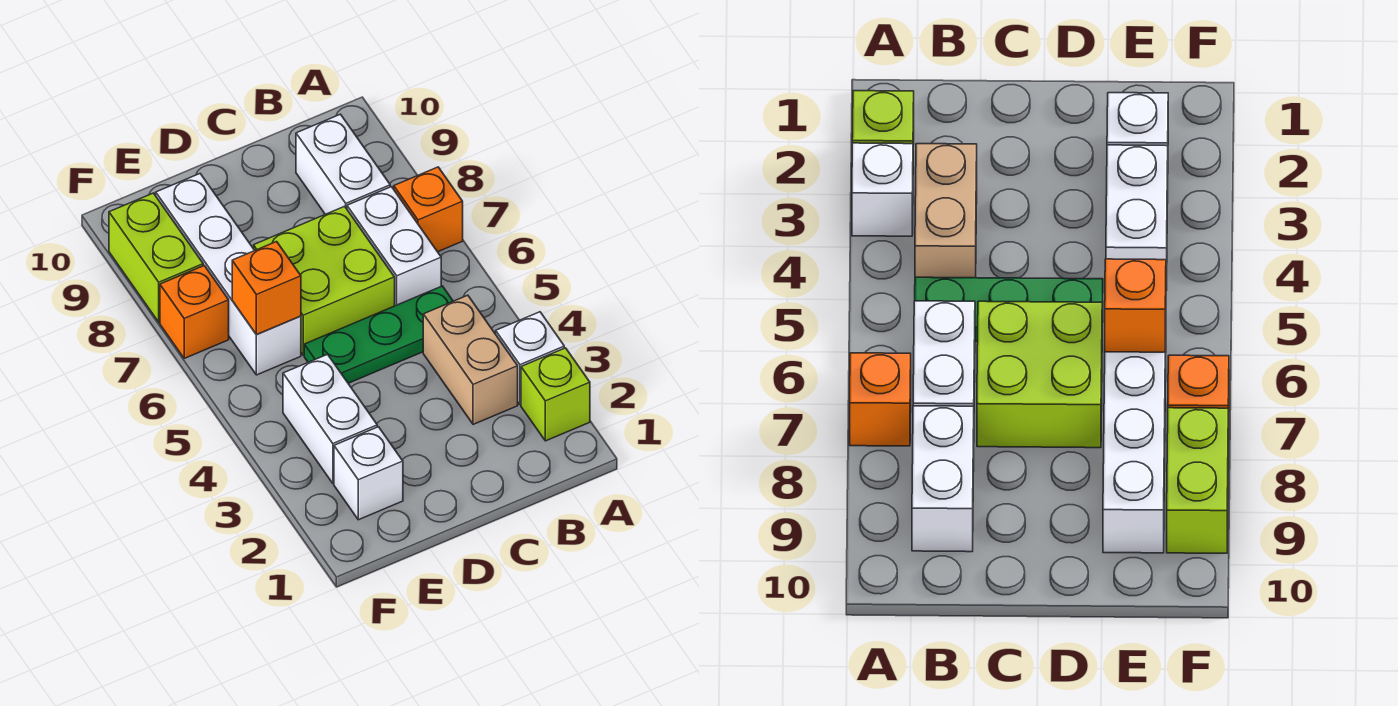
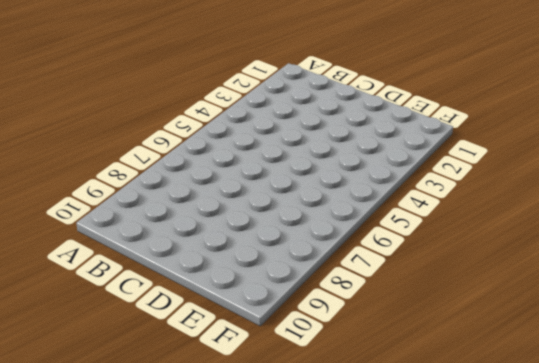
none -> lime 1x1 brick [521,348,590,441]
none -> white 1x1 brick [496,312,564,405]
none -> orange 1x1 brick [394,167,463,252]

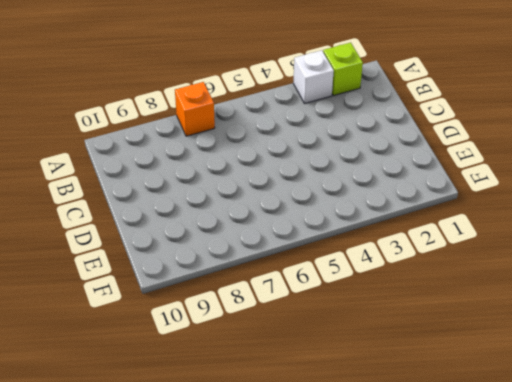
none -> tan 1x2 brick [423,295,518,424]
none -> green 1x3 plate [304,286,453,383]
none -> white 1x2 brick [347,187,441,306]

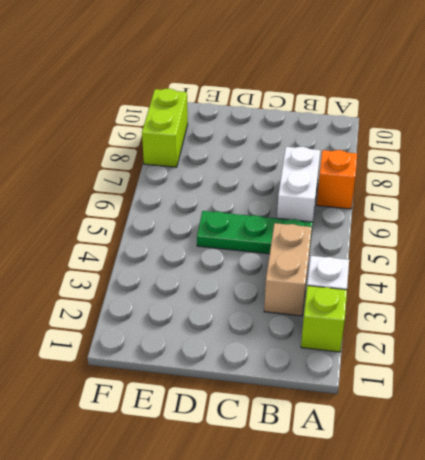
none -> white 1x2 brick [296,114,390,214]
none -> lime 2x2 brick [254,206,395,355]
none -> white 1x1 brick [334,427,403,520]

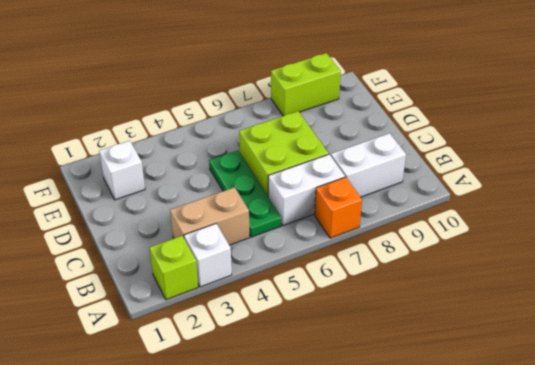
none -> white 1x2 brick [283,354,377,483]
none -> white 1x4 brick [156,174,301,375]
none -> orange 1x1 brick [160,266,229,358]

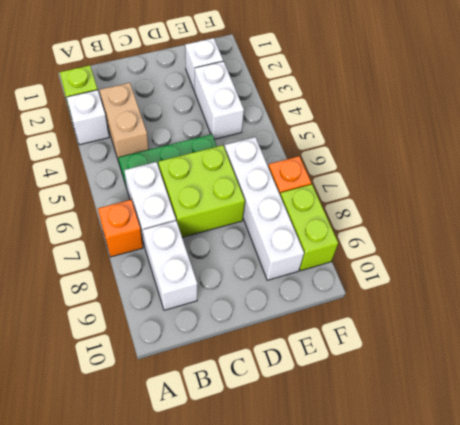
none -> orange 1x1 brick [232,242,301,335]

